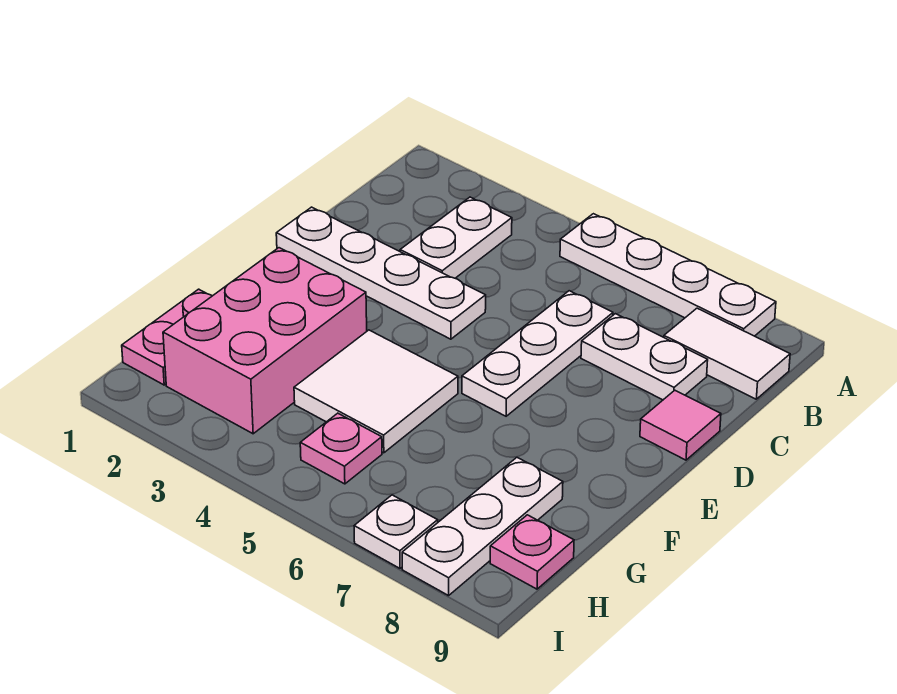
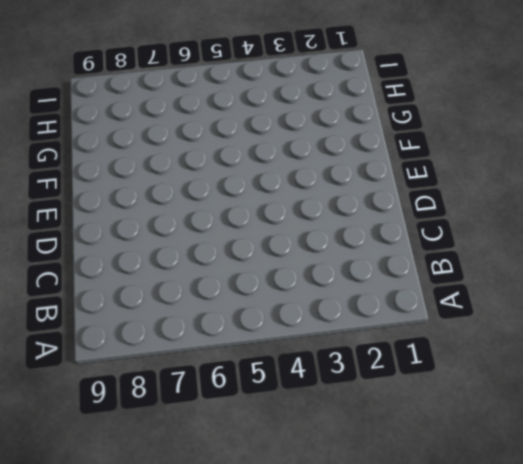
none -> white 1x4 plate [560,214,776,336]
none -> white 1x2 plate [400,197,512,278]
none -> white 1x2 tile [664,308,790,399]

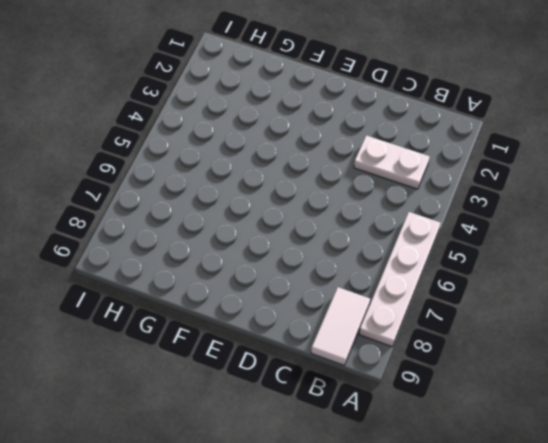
none -> white 1x3 plate [462,291,613,416]
none -> white 1x2 plate [581,314,708,400]
none -> white 1x4 plate [276,207,486,339]

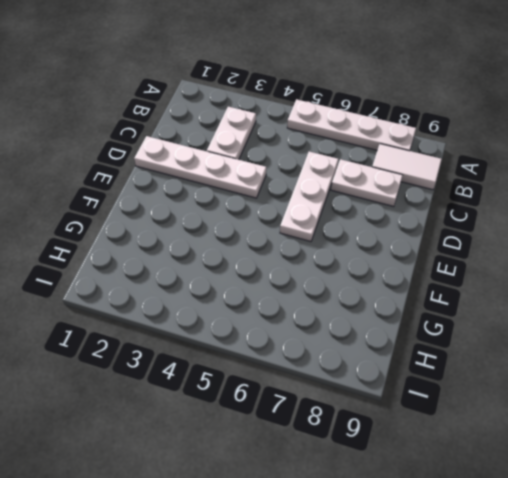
none -> pink 1x1 tile [640,390,721,460]
none -> pink 2x3 brick [163,248,367,434]
none -> white 2x2 tile [294,330,458,453]

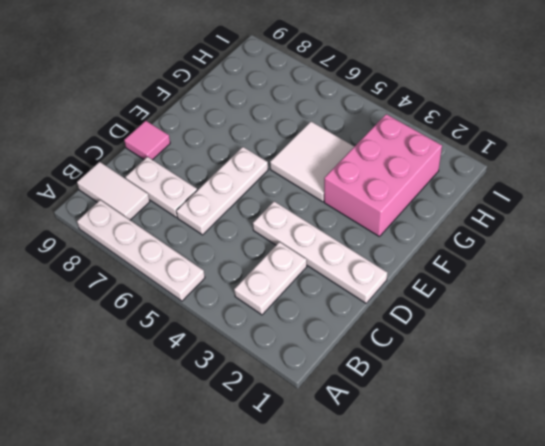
none -> pink 1x2 plate [122,289,212,385]
none -> white 1x3 plate [402,458,563,596]
none -> pink 1x1 plate [300,413,382,484]

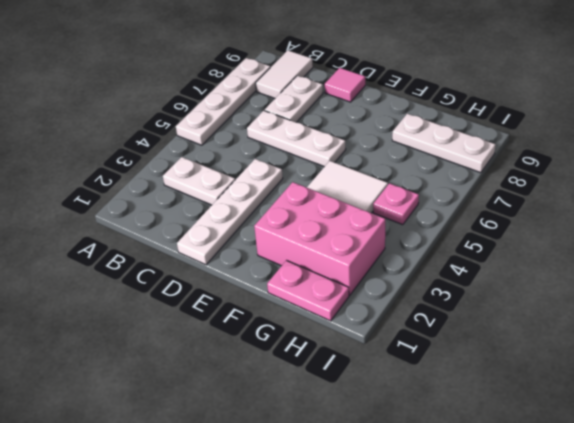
none -> pink 1x1 plate [490,515,574,589]
none -> white 1x1 plate [354,495,438,568]

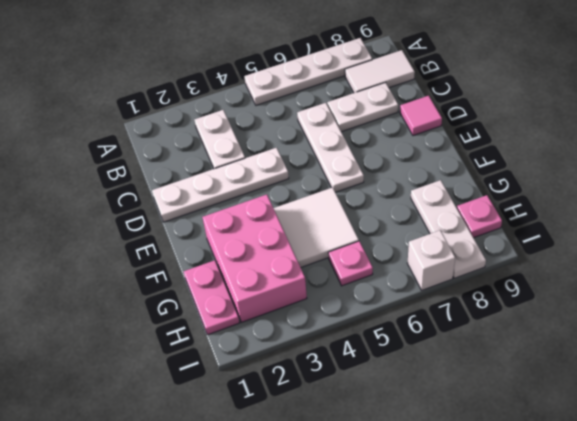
white 1x1 brick [407,230,455,290] -> white 1x1 plate [354,495,438,568]

